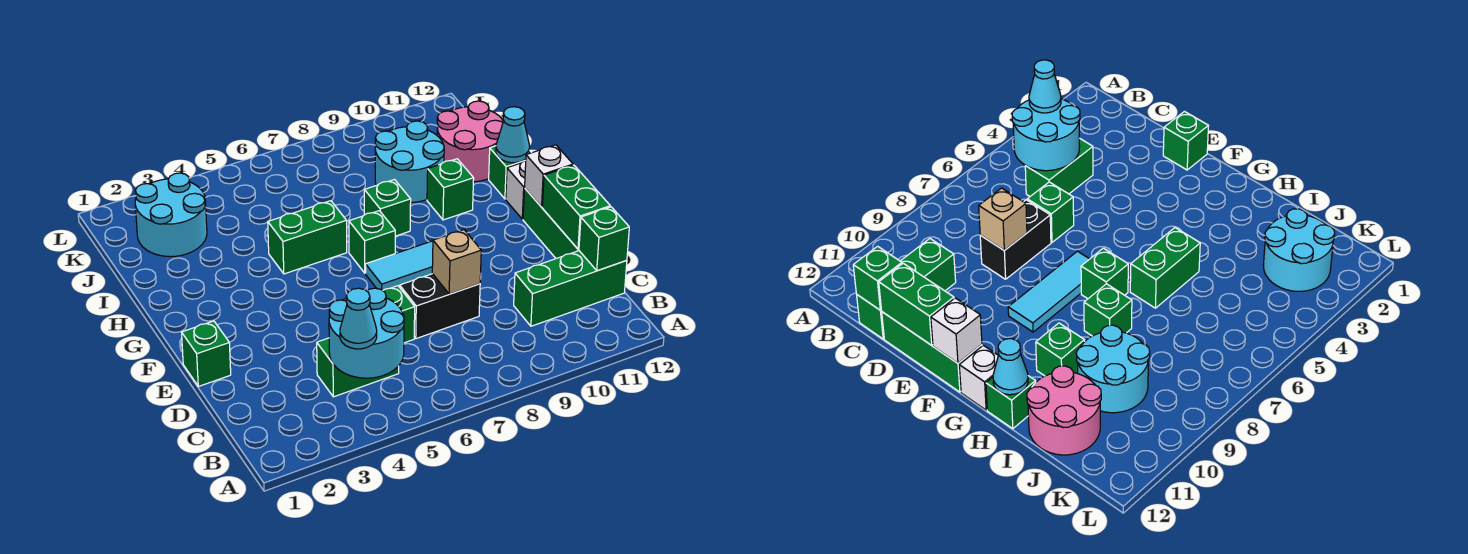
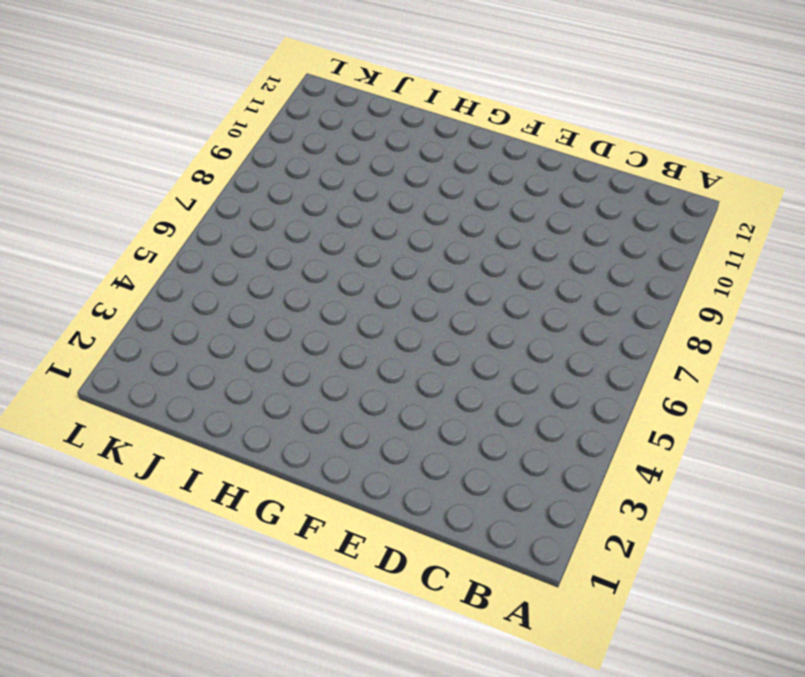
none -> green 1x2 brick [317,338,399,397]
none -> green 1x3 brick [514,251,627,326]
none -> green 1x1 brick [383,286,415,343]

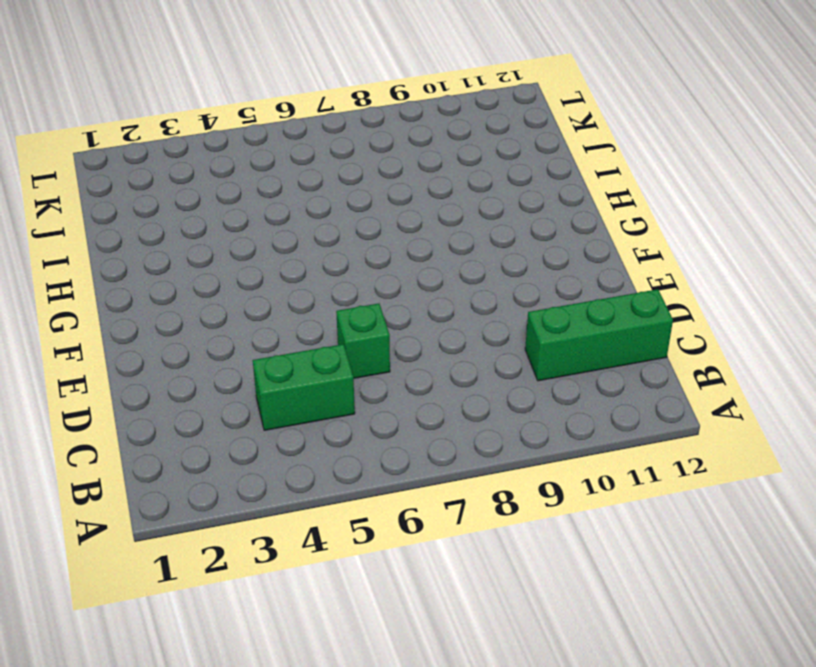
none -> black 1x2 brick [400,274,480,339]
none -> green 1x3 brick [523,189,579,258]
none -> green 1x1 brick [182,321,231,386]

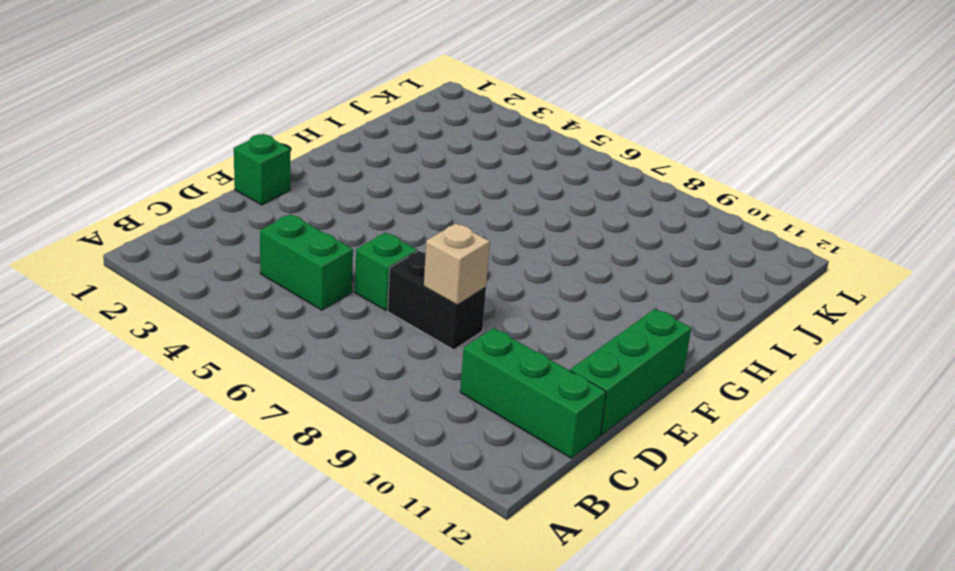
none -> cyan 1x3 tile [366,241,433,291]
none -> green 1x1 brick [349,211,395,273]
none -> white 1x1 brick [506,160,526,219]

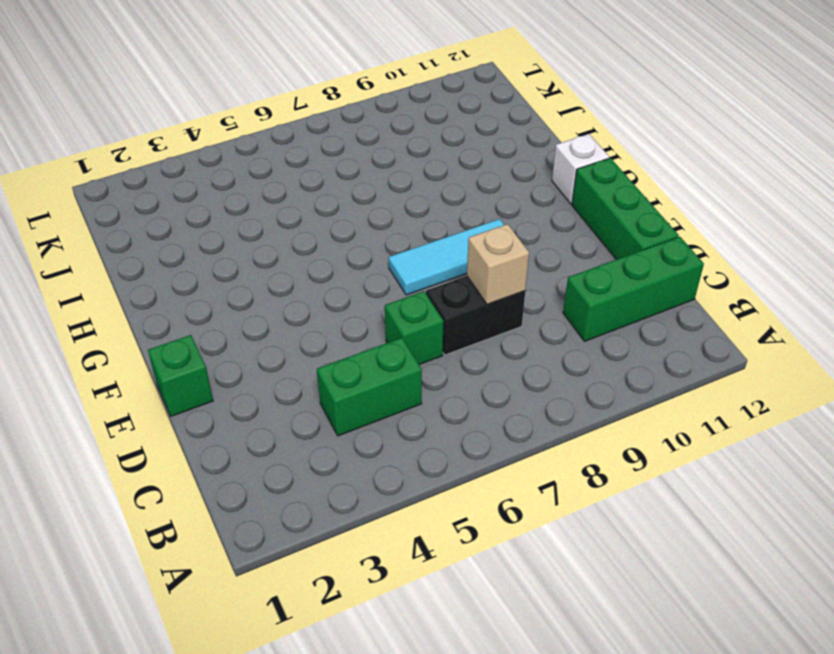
none -> green 1x1 brick [349,211,395,273]
none -> green 1x2 brick [268,201,347,274]
none -> green 1x1 brick [364,180,411,236]

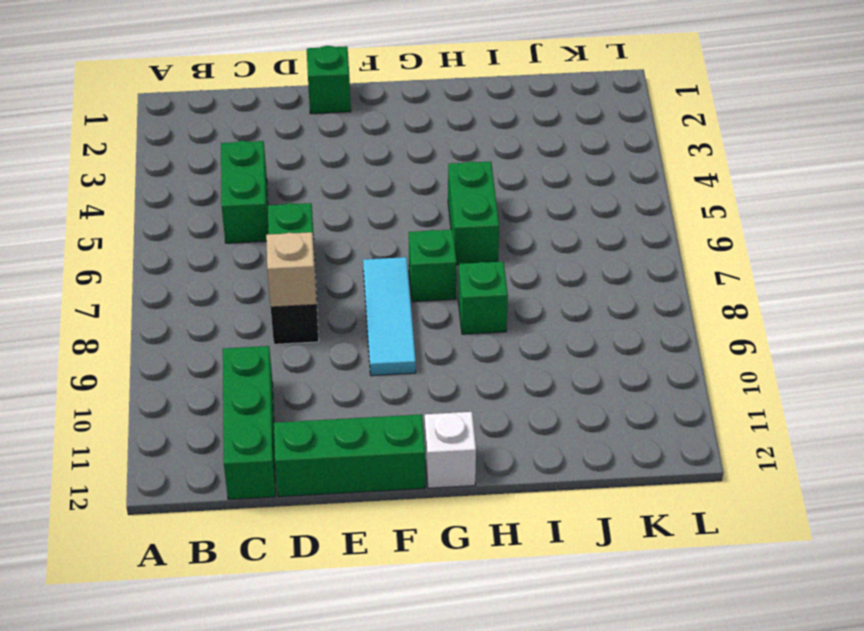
none -> green 1x1 brick [427,159,474,220]
none -> green 1x1 brick [489,146,532,199]
none -> cyan 2x2 round brick [375,121,444,202]

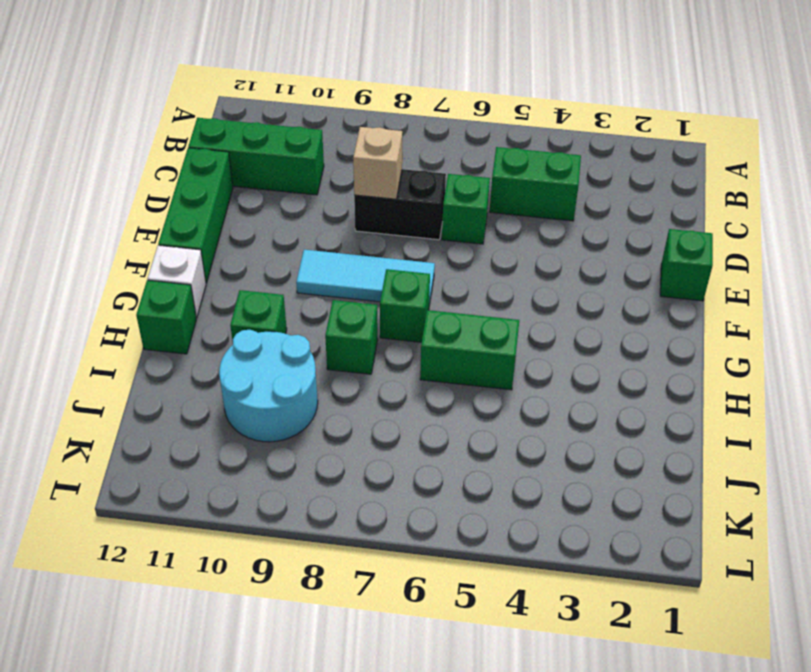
none -> pink 2x2 round brick [437,101,503,182]
none -> cyan 2x2 round brick [135,173,207,257]
none -> cyan 2x2 round brick [329,288,404,378]

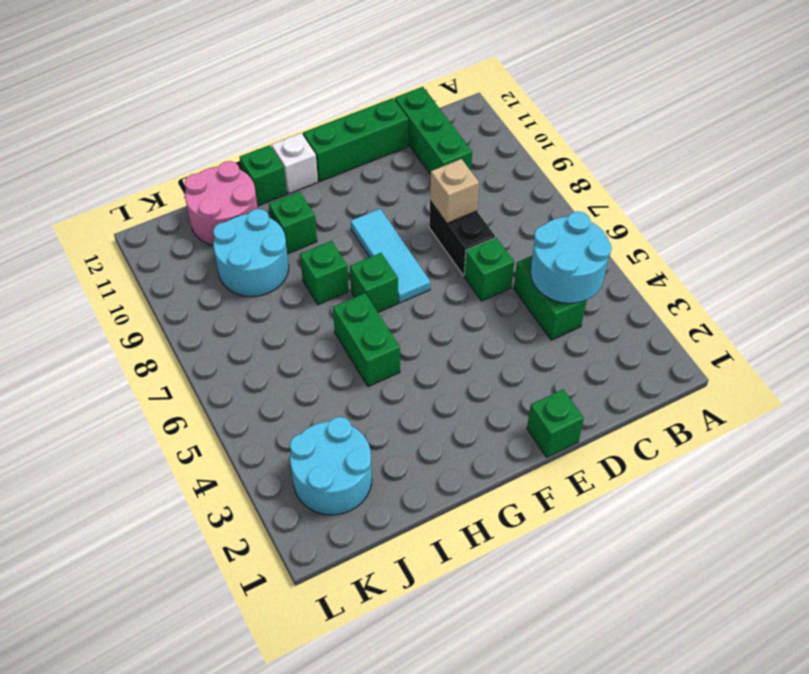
none -> green 1x1 brick [579,207,629,271]
none -> green 1x2 brick [542,165,610,249]
none -> white 1x1 brick [525,145,573,207]

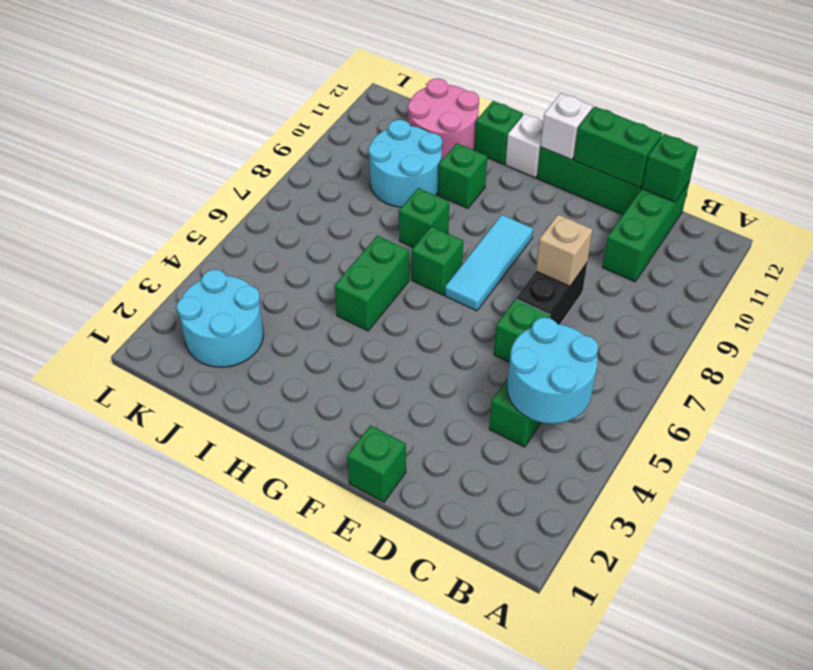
none -> cyan 1x1 cone [496,107,530,163]
none -> cyan 1x1 cone [340,288,377,349]

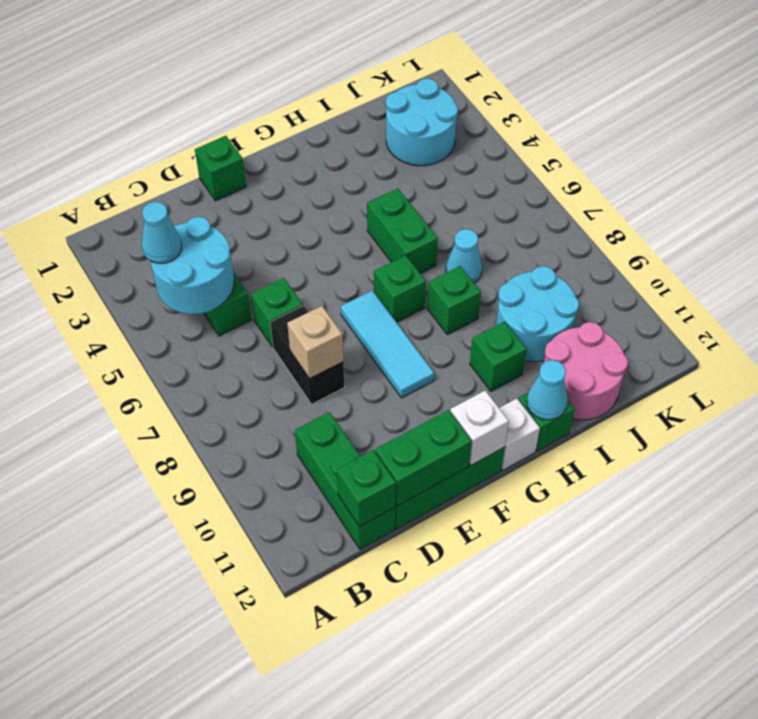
cyan 1x1 cone [446,229,482,283] -> none

